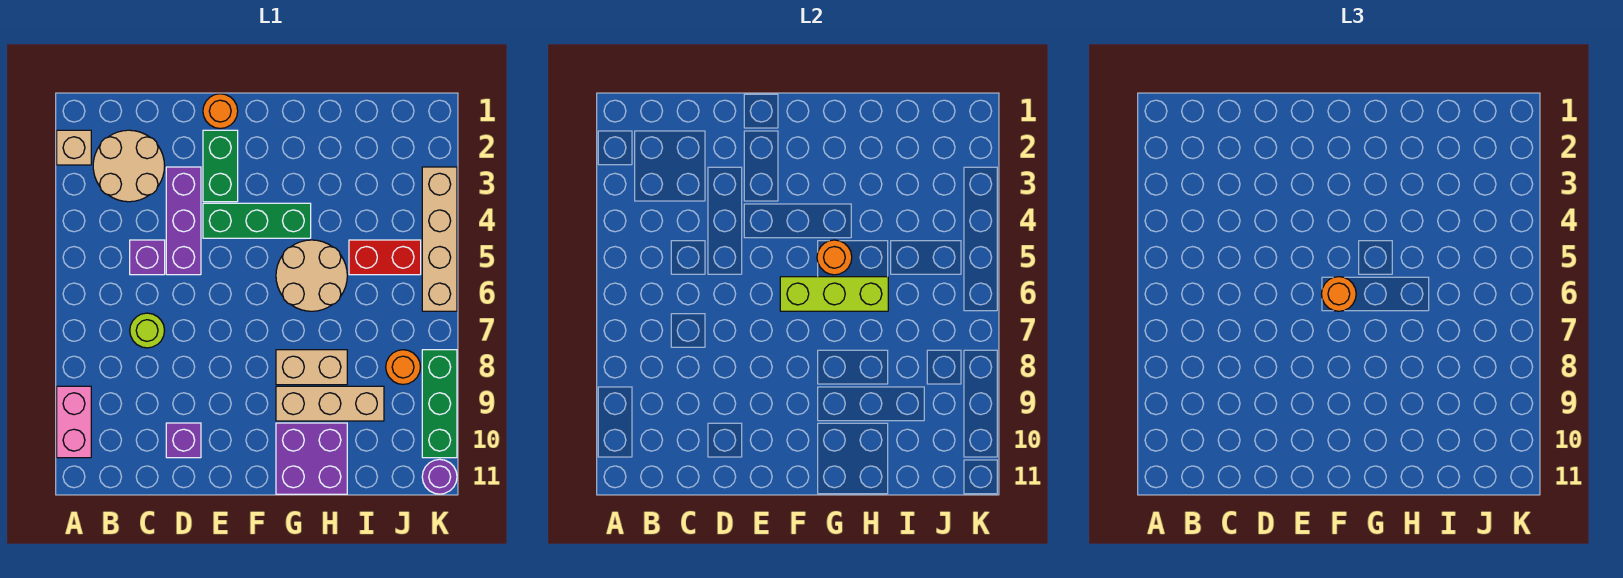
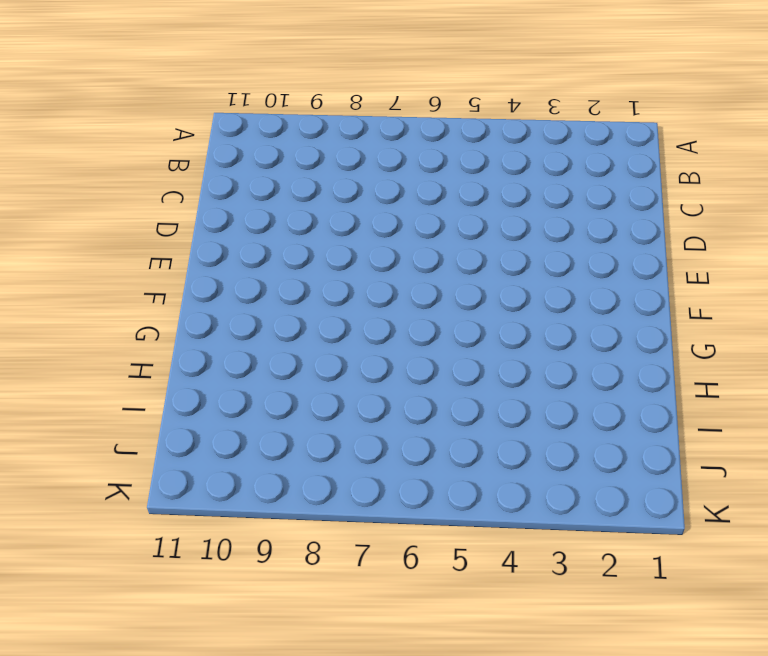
none -> tan 1x1 brick [57,130,91,165]
none -> pink 1x2 brick [57,386,91,458]
none -> tan 2x2 round brick [93,130,165,202]

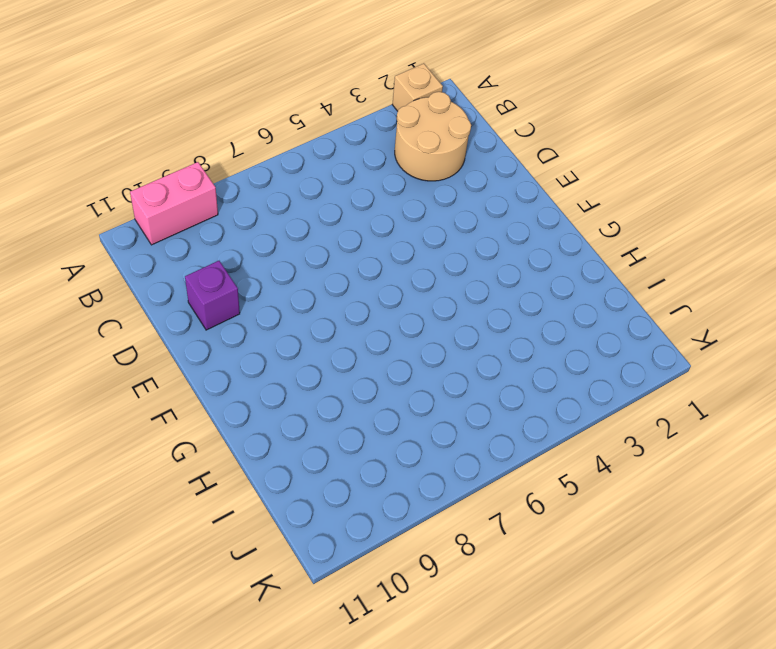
none -> purple 1x1 brick [130,240,165,275]
none -> lime 1x1 round brick [130,313,165,348]
none -> purple 1x3 brick [166,167,201,275]

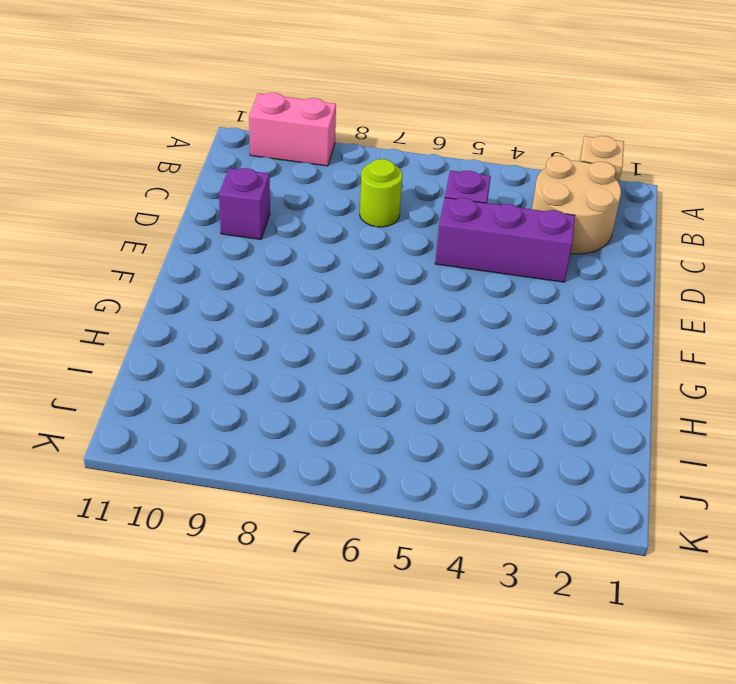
none -> orange 1x1 round brick [203,94,238,129]
none -> green 1x2 brick [203,130,238,202]
none -> green 1x3 brick [203,203,311,238]

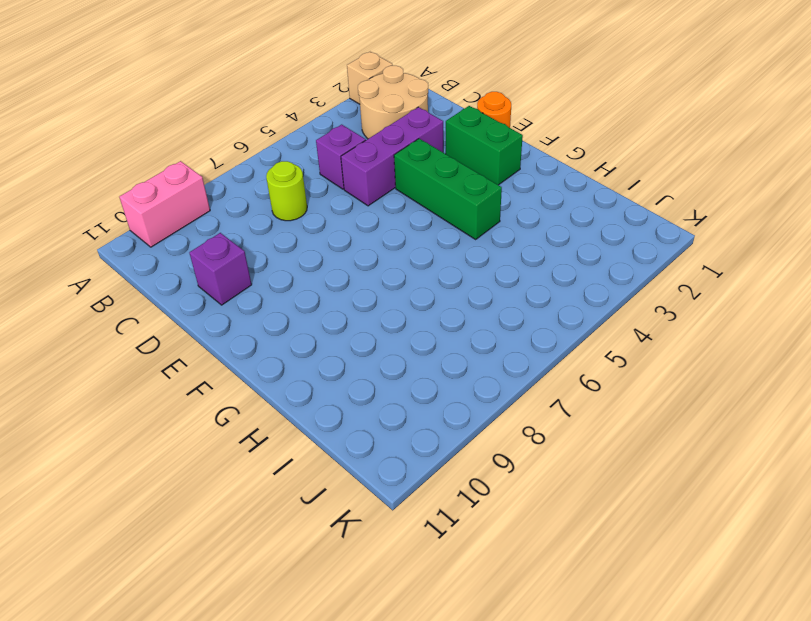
green 1x2 brick [446,106,523,185] -> green 1x2 brick turned to [203,130,238,202]
none -> tan 2x2 round brick [276,240,347,311]
none -> tan 1x2 brick [276,350,347,385]
none -> tan 1x3 brick [276,386,384,421]

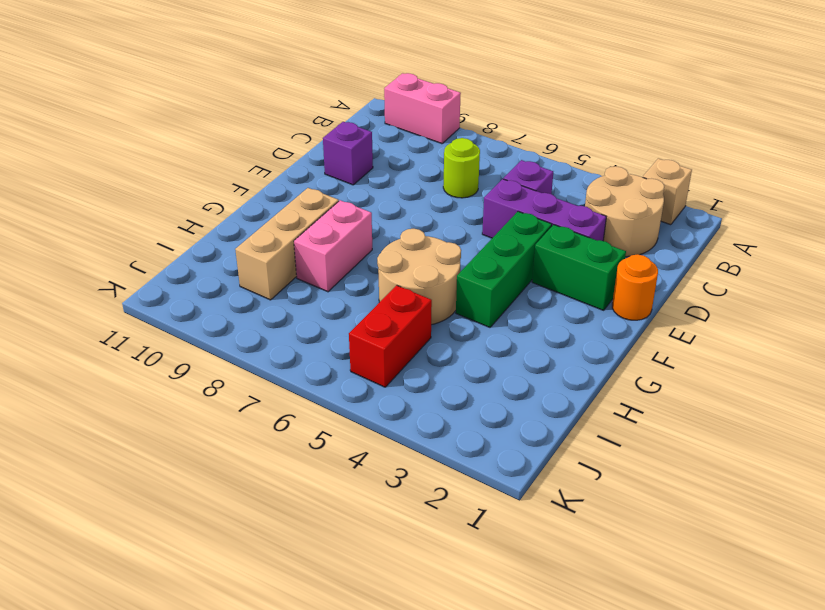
pink 1x2 brick [294,200,372,292] -> tan 1x2 brick [276,350,347,385]
none -> purple 2x2 brick [276,423,347,494]
none -> orange 1x1 round brick [386,350,420,384]
none -> tan 1x4 brick [422,167,457,311]

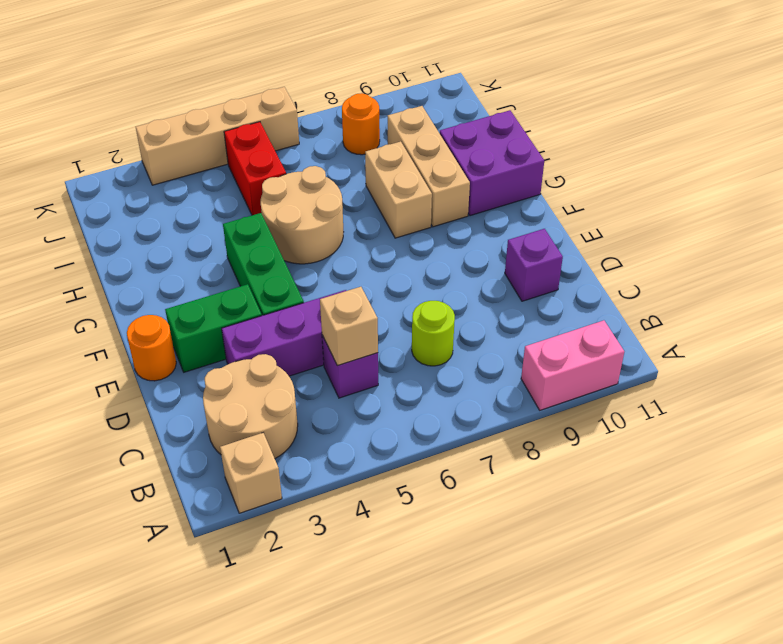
tan 1x1 brick [320,287,378,366] -> none
none -> green 1x3 brick [422,350,457,458]
none -> purple 1x1 round brick [422,459,457,494]
none -> lime 1x3 brick [780,277,888,311]

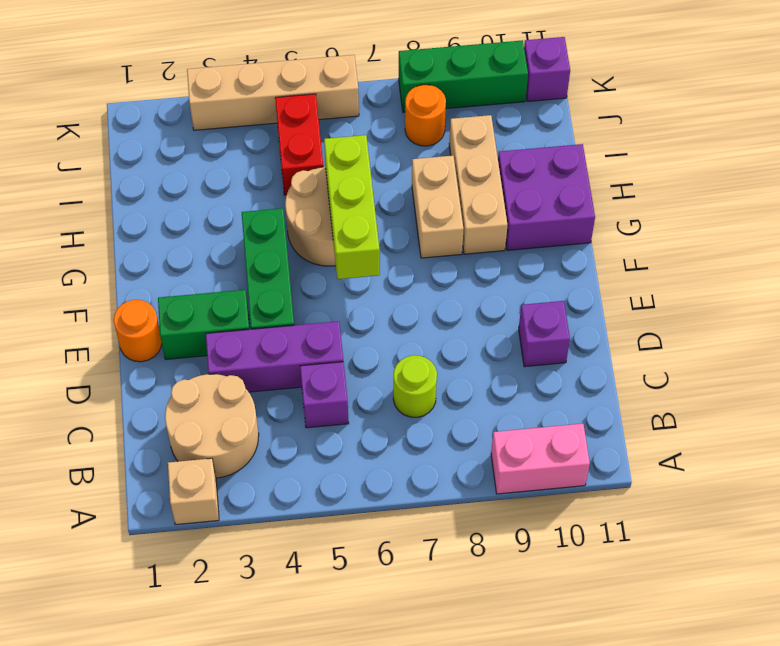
purple 1x1 brick [524,37,570,101] -> purple 1x1 round brick [422,459,457,494]
none -> orange 1x1 round brick [817,240,852,275]
none -> orange 1x1 round brick [1322,277,1356,311]

